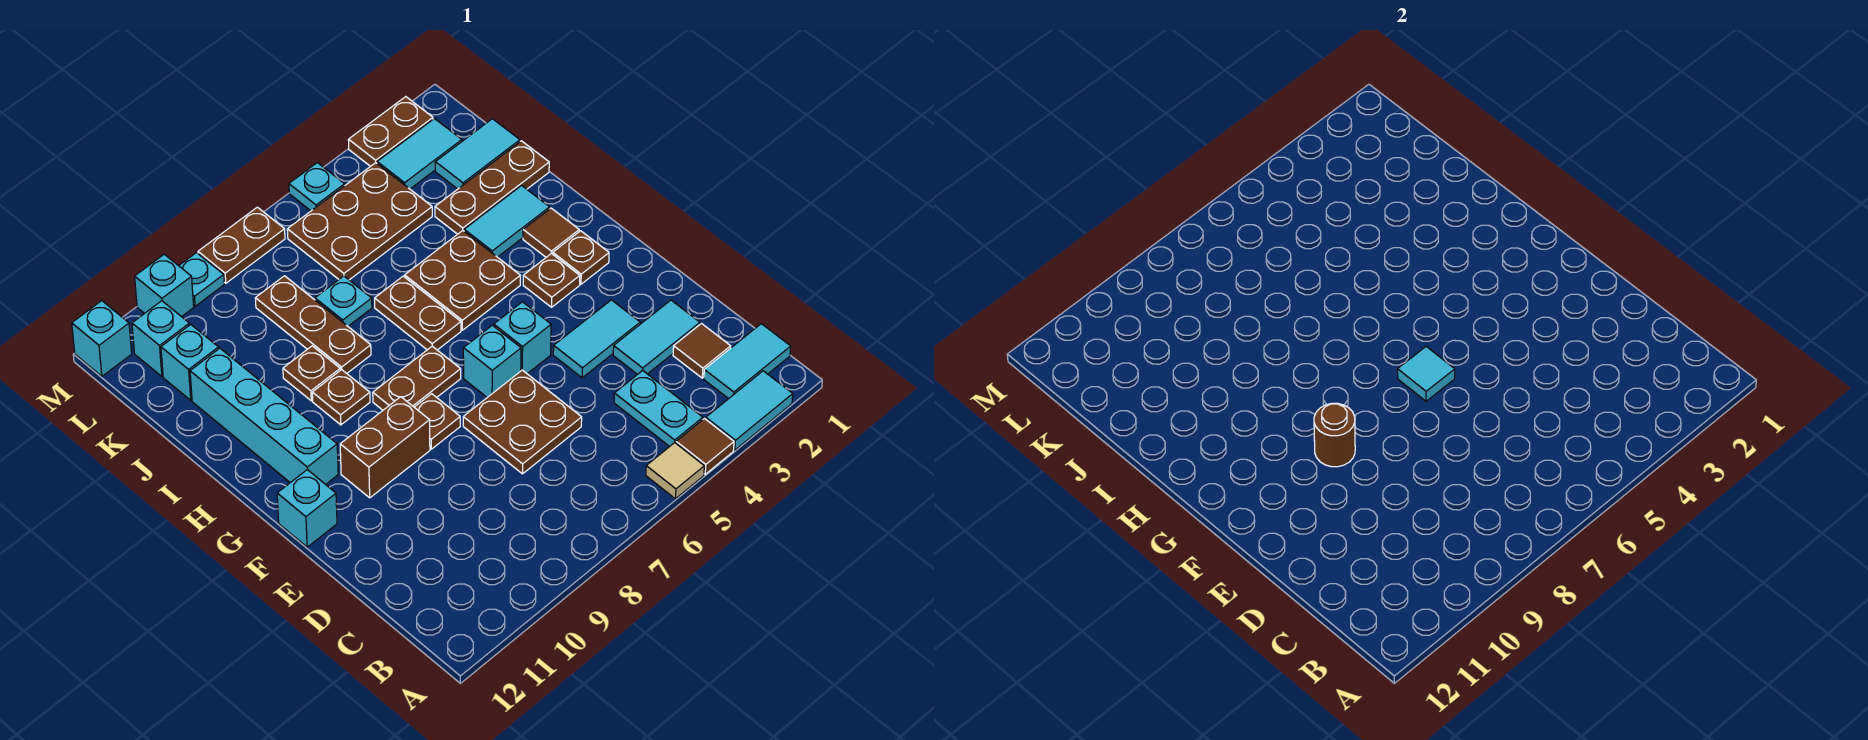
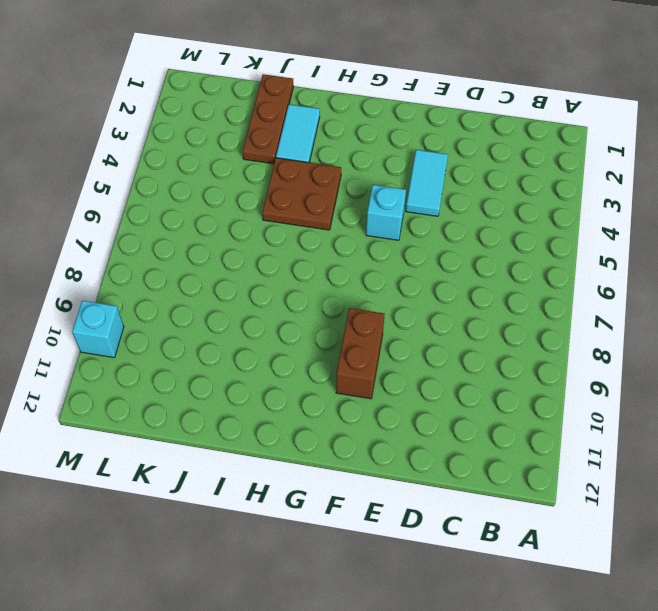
none -> cyan 1x2 tile [706,371,793,450]
none -> brown 1x1 tile [676,419,734,474]
none -> tan 1x1 tile [646,443,704,499]
none -> cyan 1x2 tile [704,324,791,399]

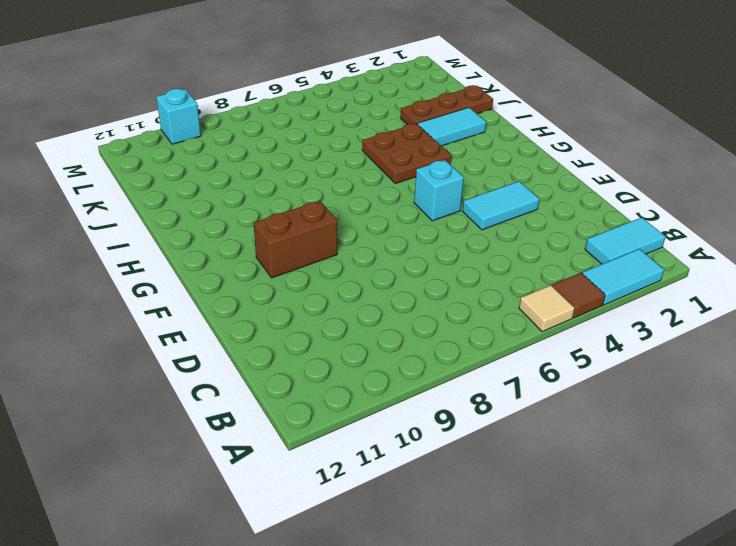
none -> cyan 1x2 plate [614,371,703,447]
none -> brown 1x1 tile [673,324,731,378]
none -> cyan 1x2 tile [613,300,700,375]
none -> brown 2x2 plate [463,370,582,474]

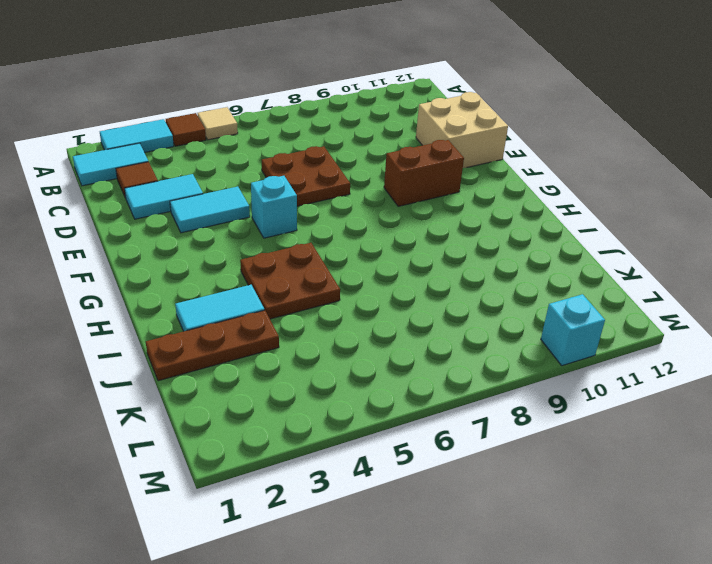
tan 2x2 brick [416,92,508,168] -> none
none -> cyan 1x2 plate [614,371,703,447]
none -> cyan 1x1 brick [463,325,521,397]
none -> brown 1x1 plate [414,394,460,449]
none -> cyan 1x1 brick [277,470,337,547]

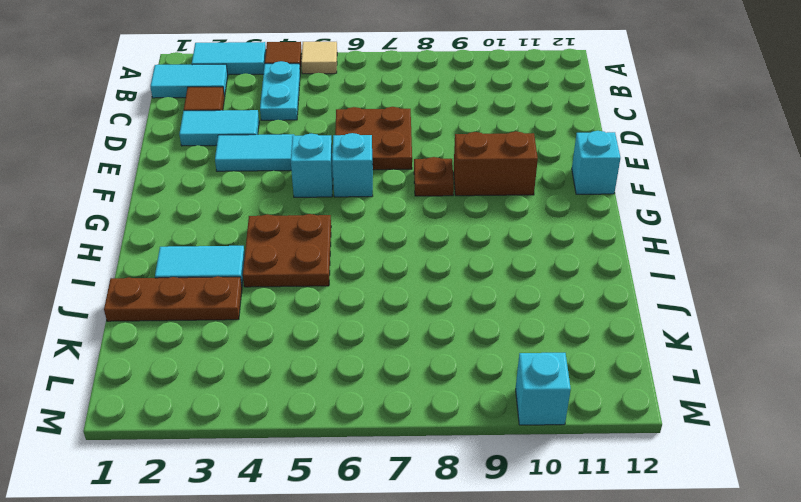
none -> brown 1x1 plate [553,231,609,284]
none -> brown 1x1 plate [523,254,580,307]
none -> brown 1x2 plate [373,346,461,410]
none -> cyan 1x4 brick [190,348,338,484]

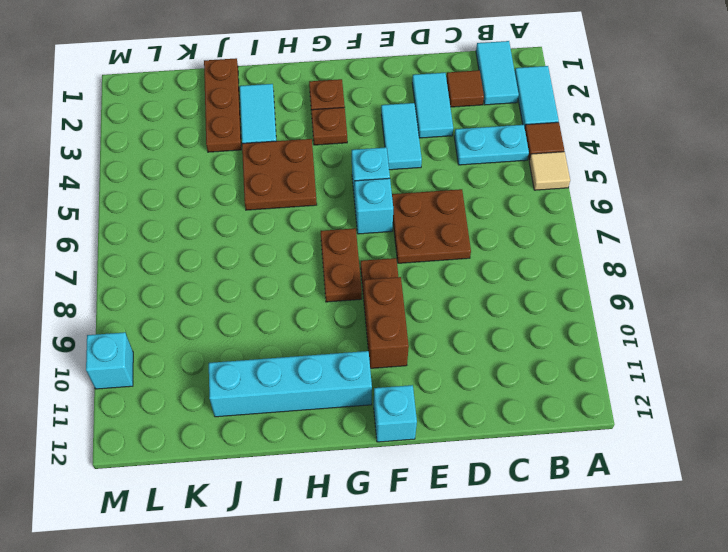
none -> brown 1x1 tile [523,208,579,257]
none -> brown 1x2 plate [375,276,461,350]
none -> brown 1x1 plate [312,370,370,425]
none -> brown 1x3 plate [255,276,371,373]

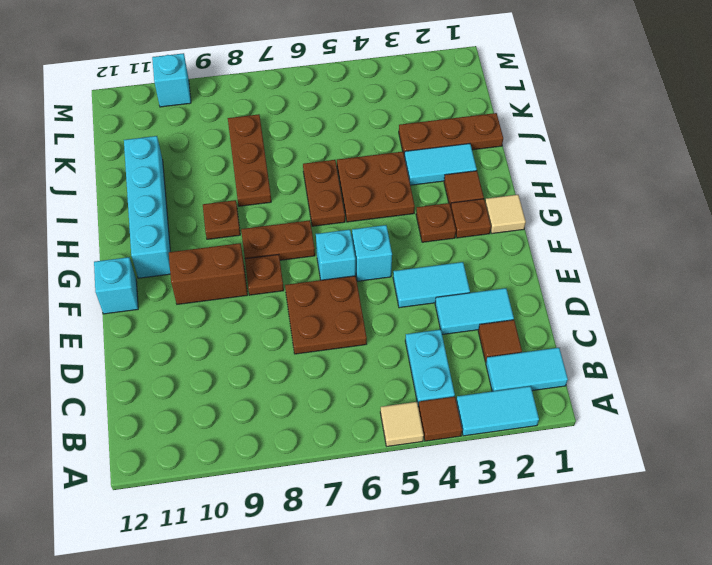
tan 1x1 tile [485,195,526,233] -> none
none -> brown 1x1 plate [283,346,340,401]
none -> cyan 1x1 plate [315,276,372,326]
none -> cyan 1x2 tile [435,119,520,189]
none -> brown 2x3 plate [287,163,432,280]

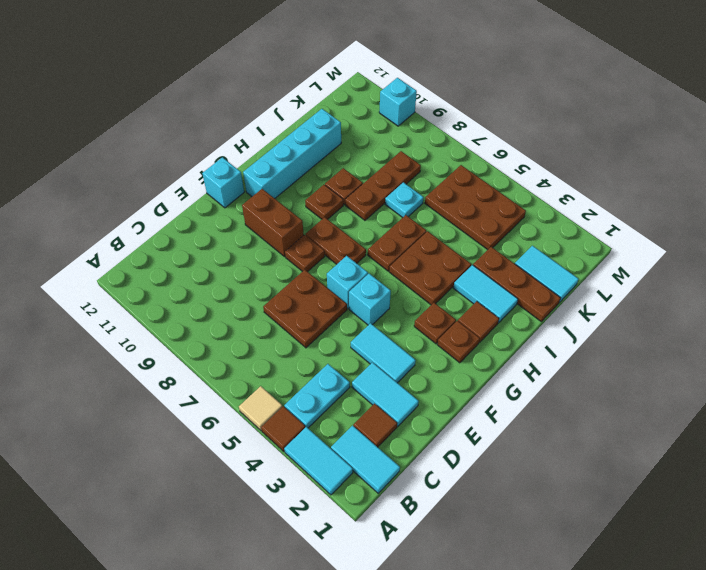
none -> cyan 1x1 brick [161,324,219,400]
none -> cyan 1x2 tile [377,119,462,189]
none -> cyan 1x1 brick [132,301,189,376]
none -> brown 1x2 plate [348,97,433,166]

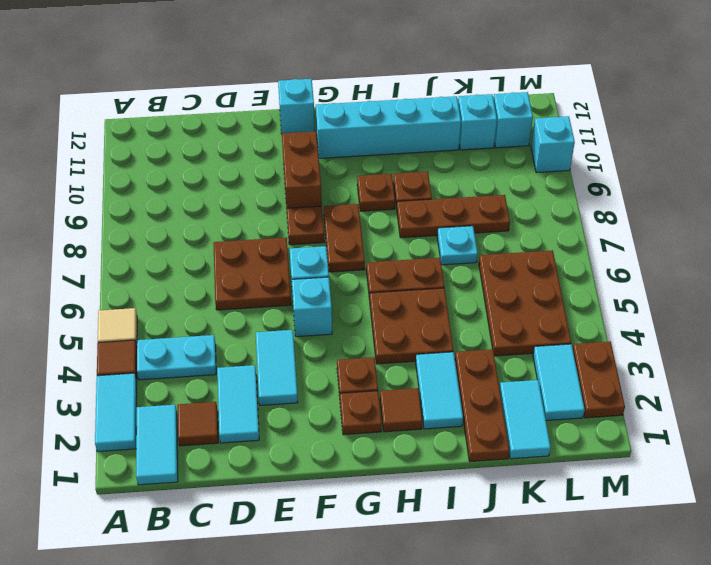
none -> cyan 1x1 plate [289,163,345,211]
none -> brown 1x2 plate [198,207,285,283]
none -> cyan 1x1 plate [179,253,224,306]
none -> cyan 1x1 brick [72,301,132,376]

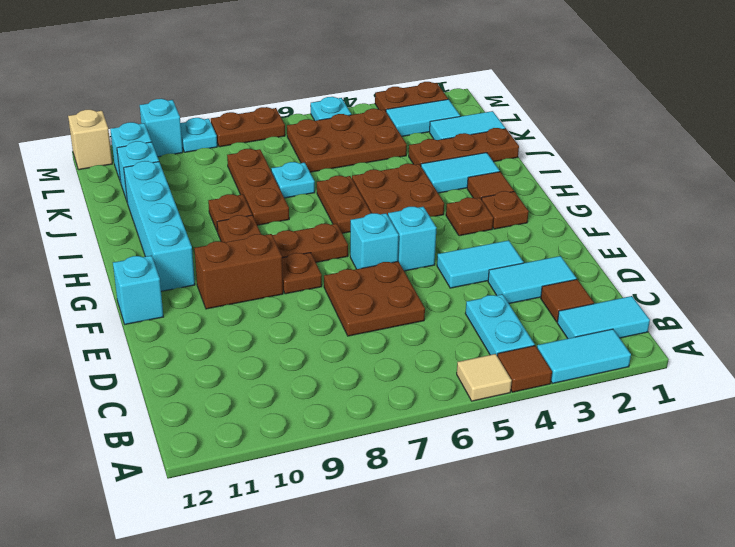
tan 1x1 brick [68,110,112,170] -> cyan 1x1 brick [72,301,132,376]
none -> cyan 1x1 tile [1398,347,1455,401]
none -> brown 1x1 round brick [1314,403,1355,467]

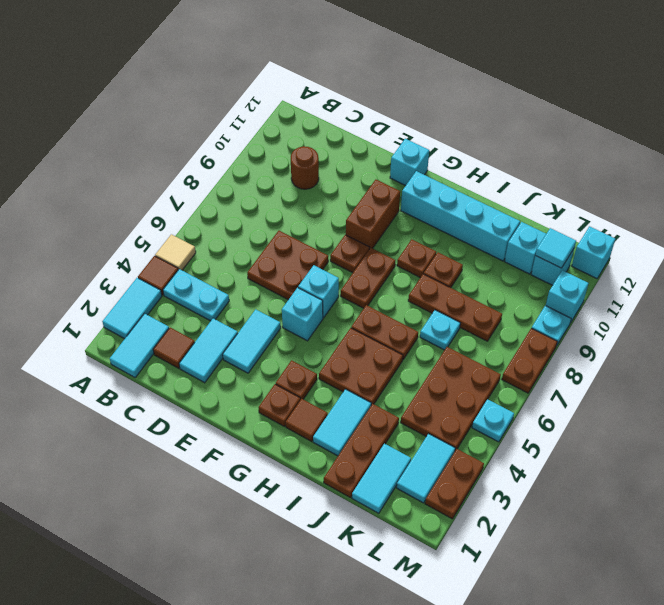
brown 1x1 round brick [291,146,319,189] -> brown 1x1 round brick moved to [1314,403,1355,467]
cyan 1x1 tile [535,228,576,268] -> cyan 1x1 tile moved to [1398,347,1455,401]

